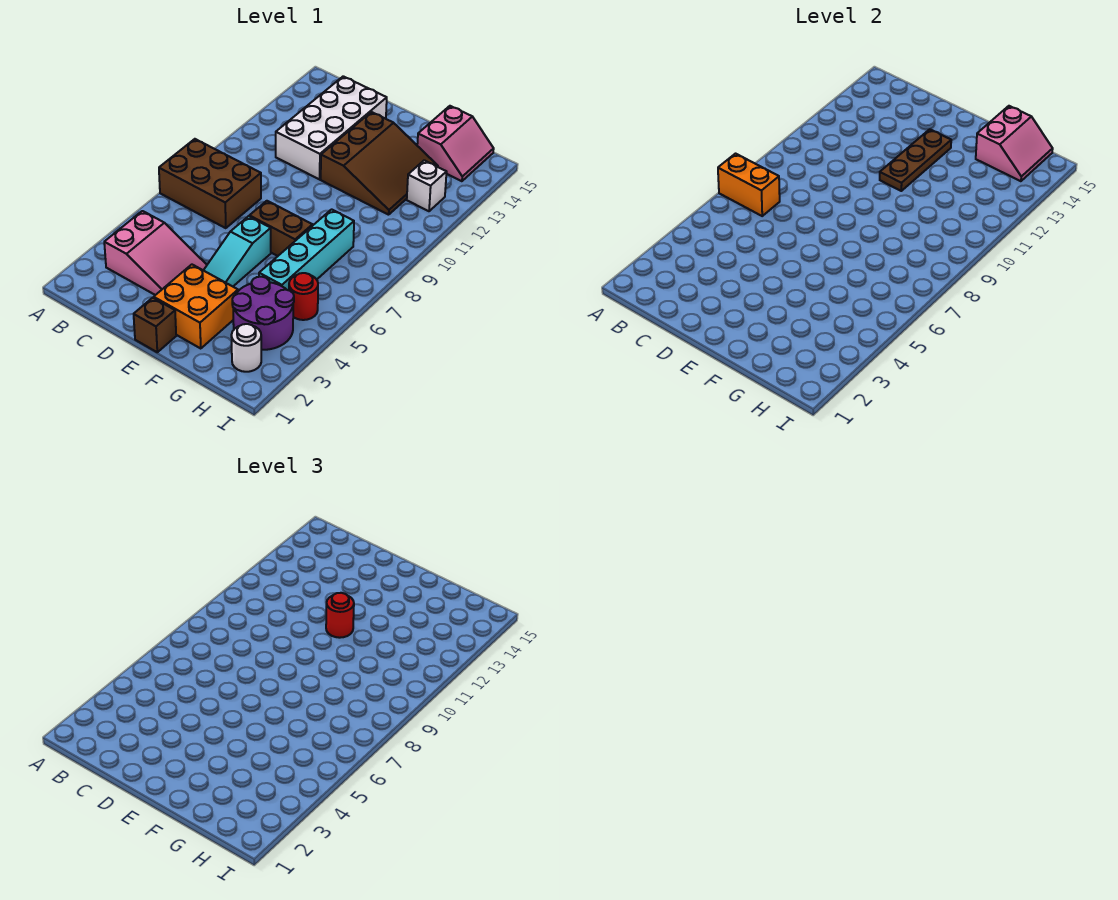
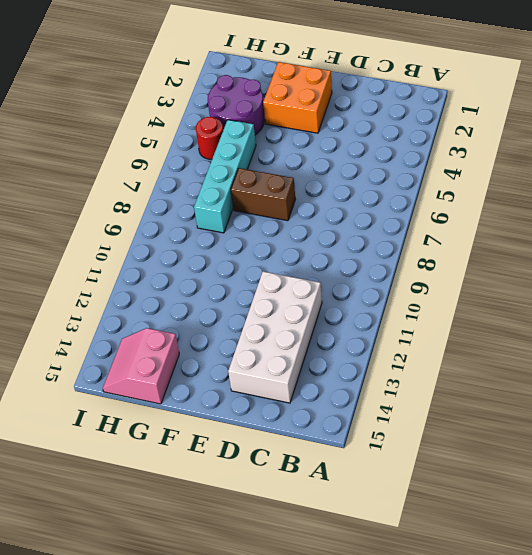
none -> brown 2x3 brick [159,139,261,228]
none -> pink 2x3 slope [104,211,207,295]
none -> brown 1x1 brick [134,298,176,352]

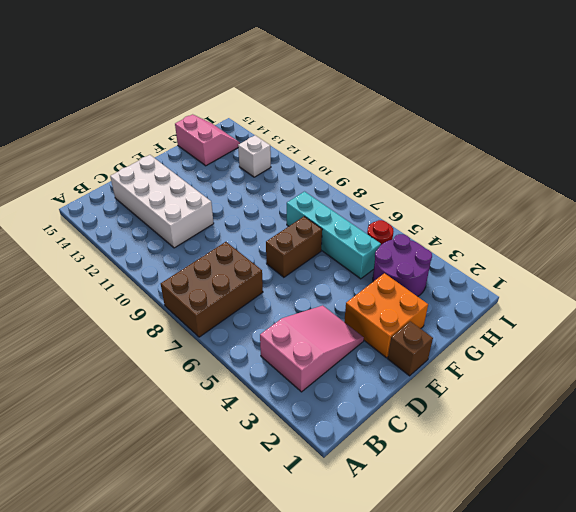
none -> cyan 1x3 slope [204,216,271,286]
none -> brown 3x3 slope [321,112,438,215]
none -> white 1x1 round brick [231,324,261,372]

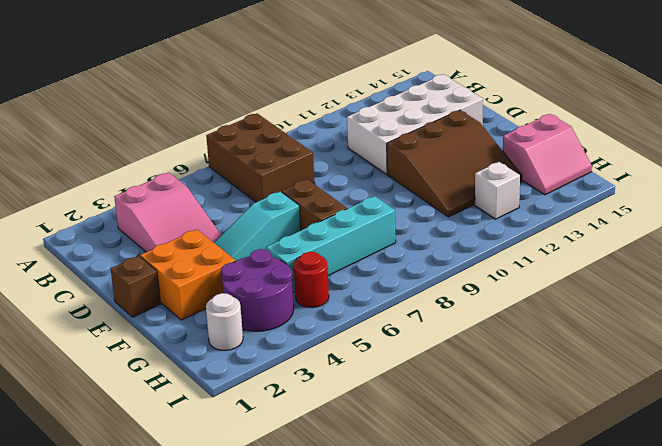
none -> orange 1x2 brick [718,154,780,216]
none -> brown 1x3 plate [880,129,951,191]
none -> pink 2x2 slope [976,106,1053,181]

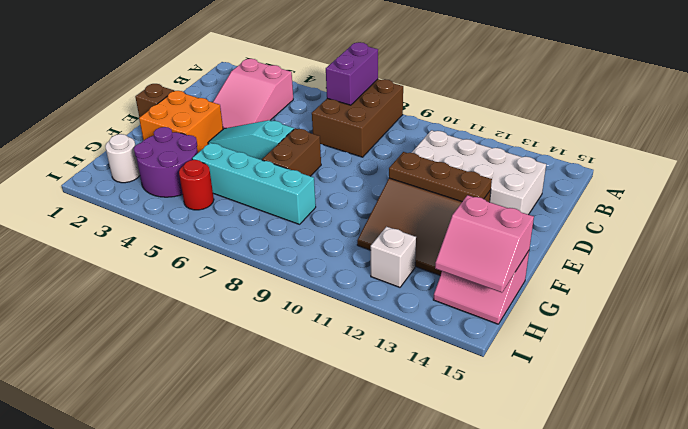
purple 1x2 brick [326,42,378,105] -> orange 1x2 brick [718,154,780,216]
none -> red 1x1 round brick [326,593,354,638]

